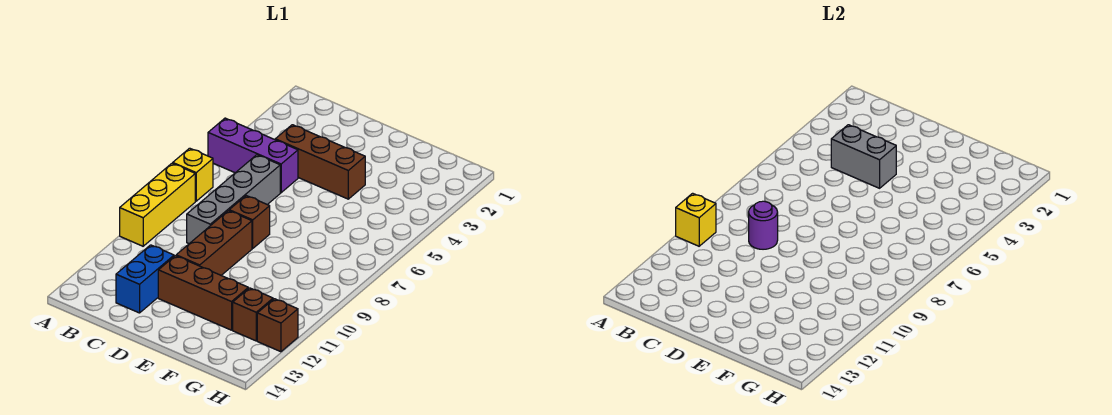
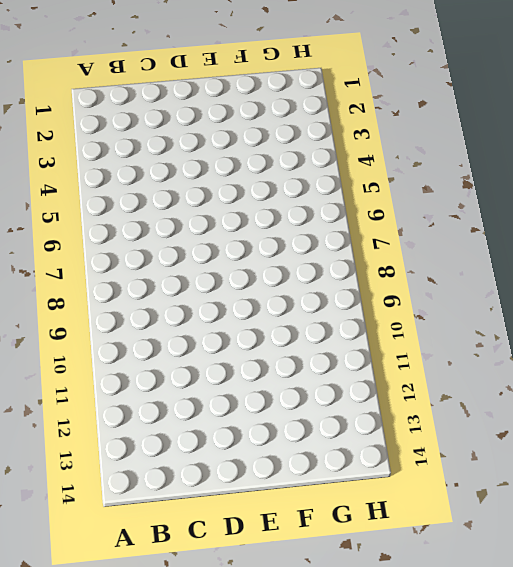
none -> purple 1x3 brick [208,118,298,193]
none -> yellow 1x1 brick [173,148,213,201]
none -> yellow 1x3 brick [120,163,195,246]

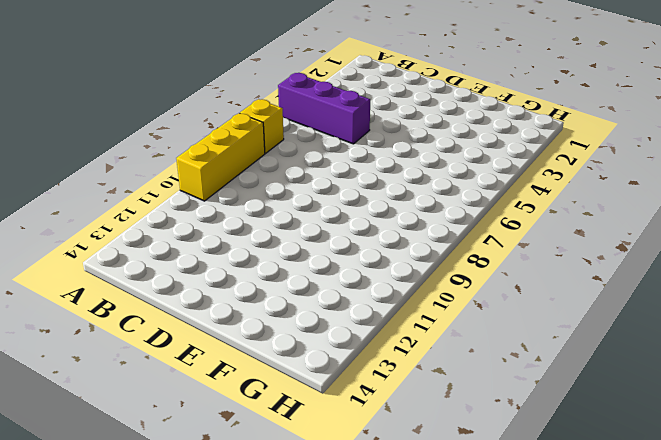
none -> brown 1x3 brick [275,125,365,199]
none -> grey 1x4 brick [187,155,280,244]
none -> blue 1x2 brick [116,245,174,313]

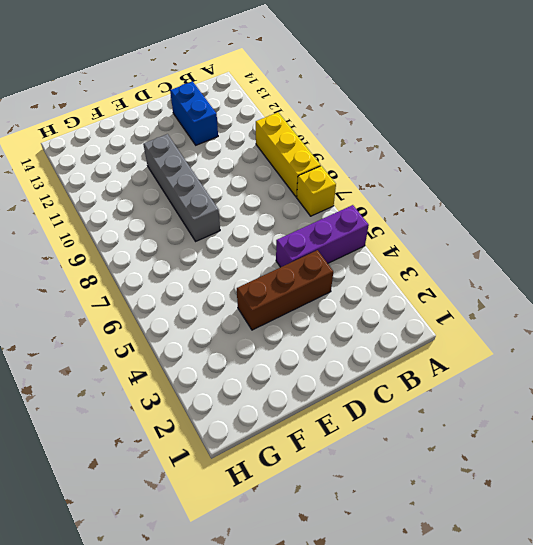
grey 1x4 brick [143,134,220,241] -> grey 1x4 brick moved to [187,155,280,244]
none -> brown 1x1 brick [229,196,270,248]
none -> brown 1x3 brick [176,211,252,275]
none -> brown 1x3 brick [158,256,248,330]

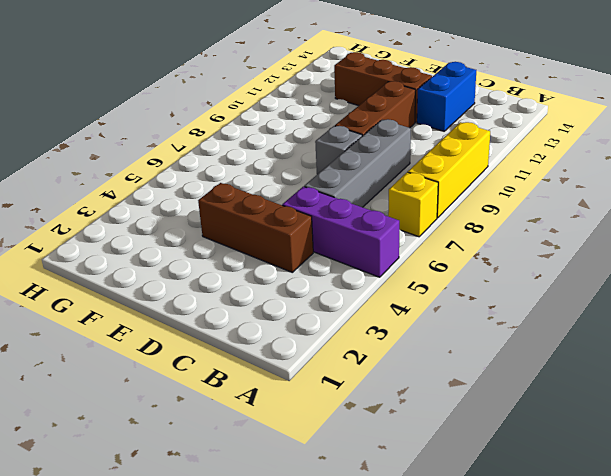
grey 1x1 brick [315,126,362,174] -> brown 1x1 brick [229,196,270,248]
none -> brown 1x1 brick [233,288,273,341]
none -> brown 1x1 brick [257,299,298,352]
none -> yellow 1x1 brick [676,193,716,246]

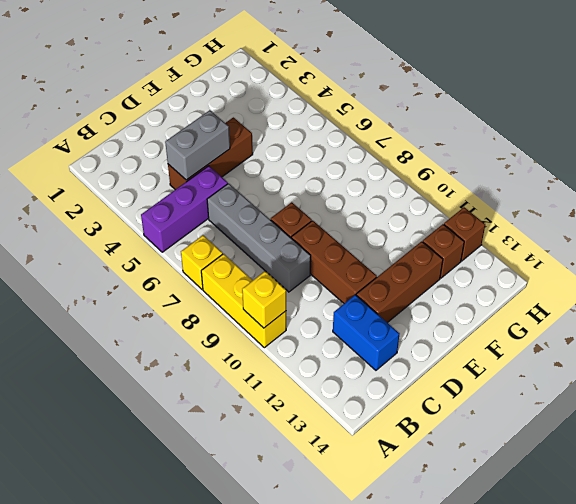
none -> purple 1x1 round brick [749,201,778,249]

